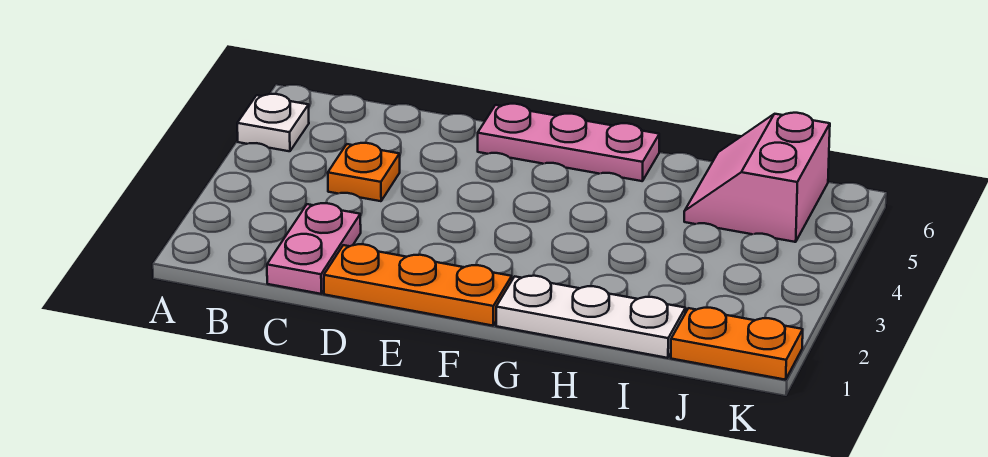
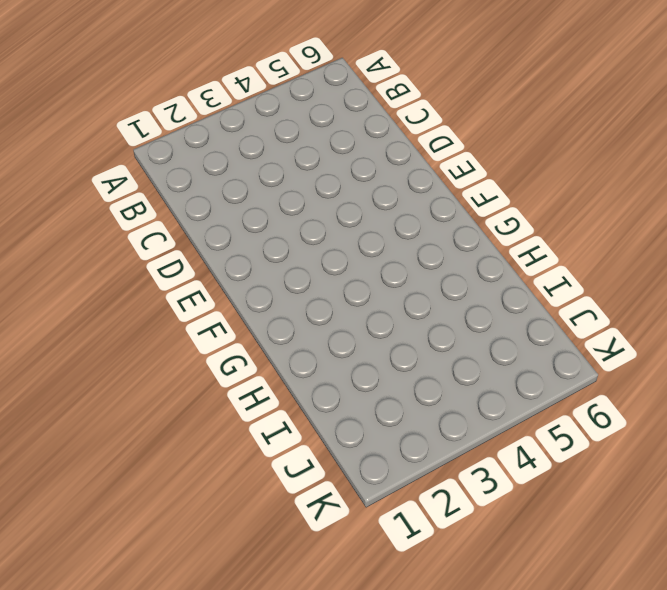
none -> white 1x1 plate [237,94,309,151]
none -> pink 1x2 plate [267,203,361,294]

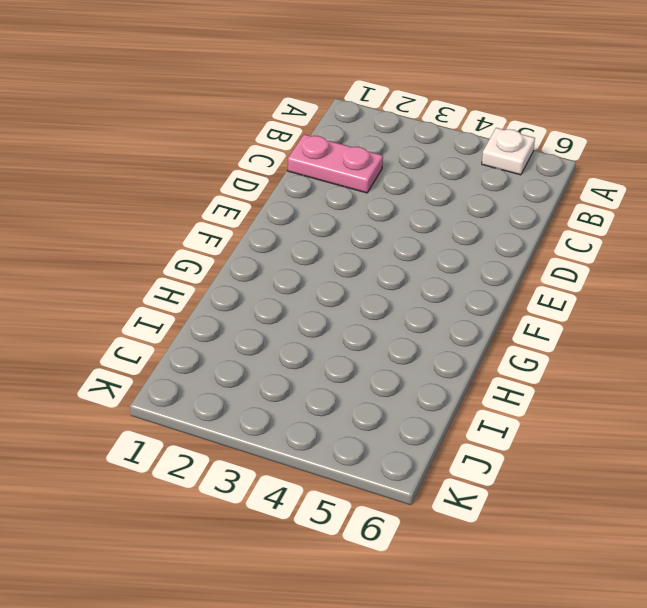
none -> orange 1x1 plate [328,143,400,201]
none -> orange 1x3 plate [324,244,512,326]

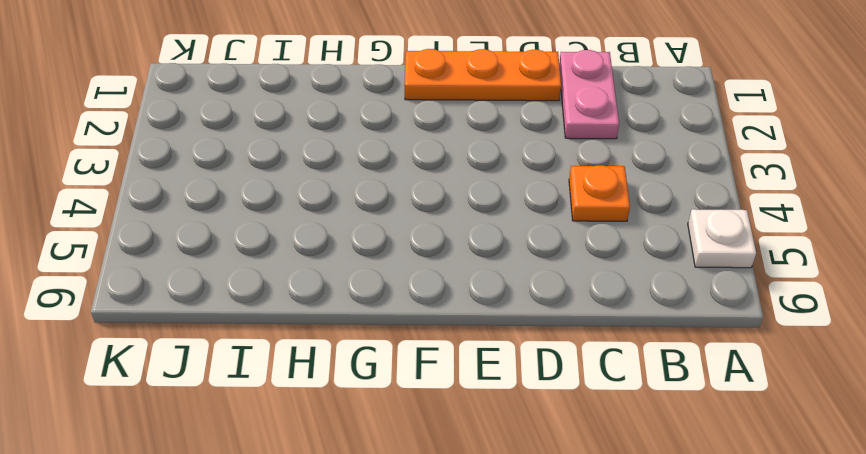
none -> pink 1x3 plate [478,104,659,181]
none -> white 1x3 plate [496,276,686,358]

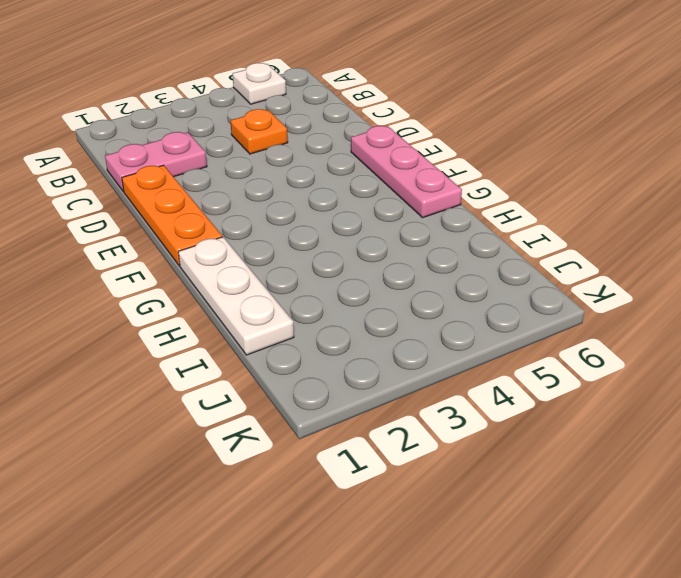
none -> pink 2x2 slope [684,113,830,242]
none -> orange 1x2 plate [671,308,803,380]

